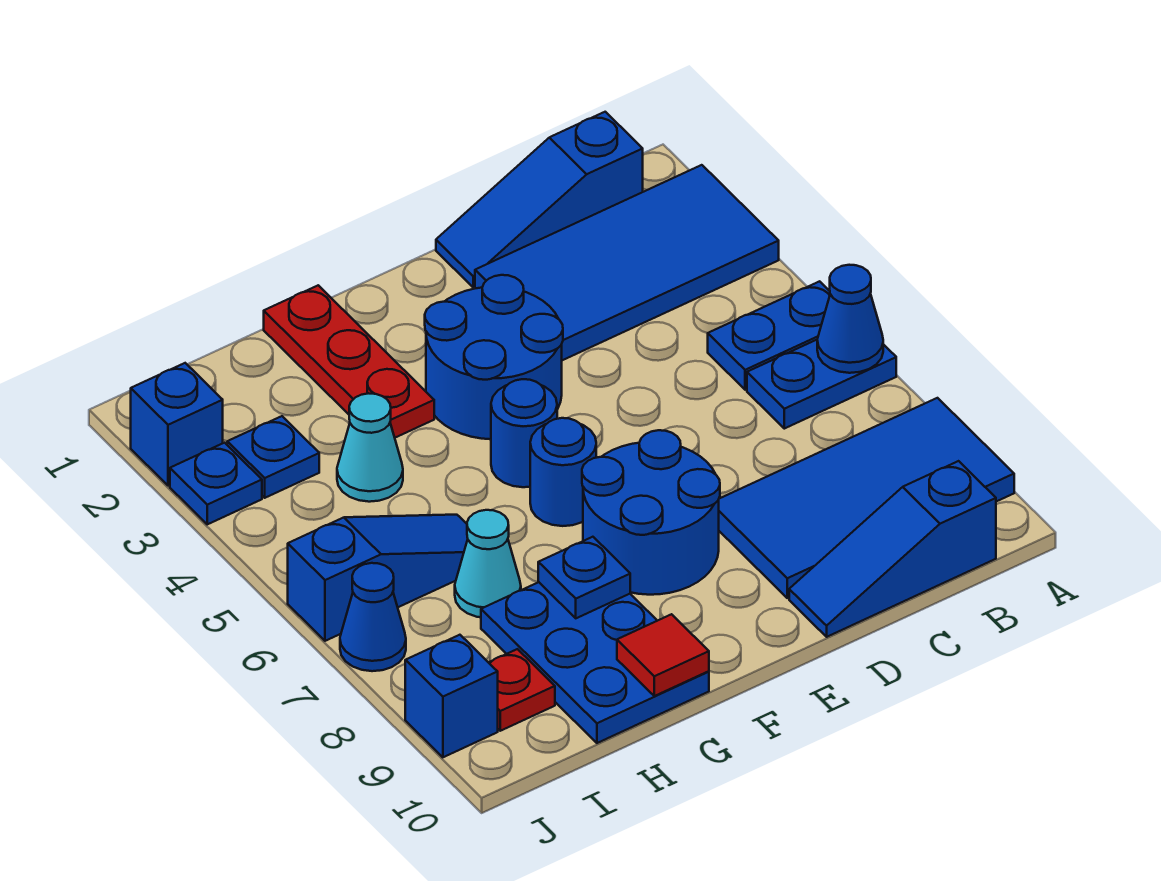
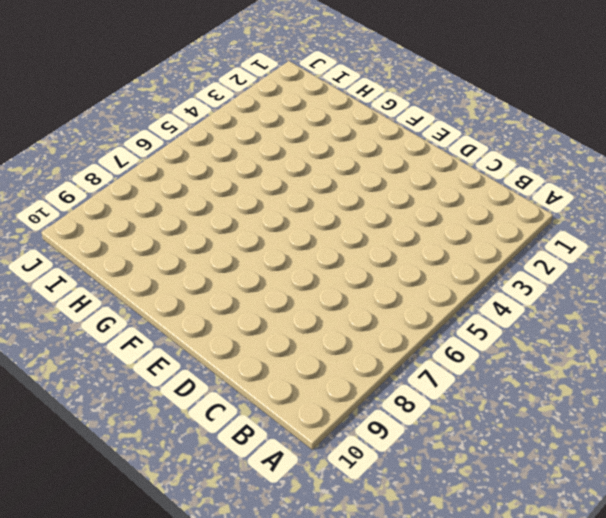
none -> blue 2x4 tile [475,165,779,360]
none -> blue 1x2 plate [708,281,830,390]
none -> blue 1x2 plate [747,340,896,429]

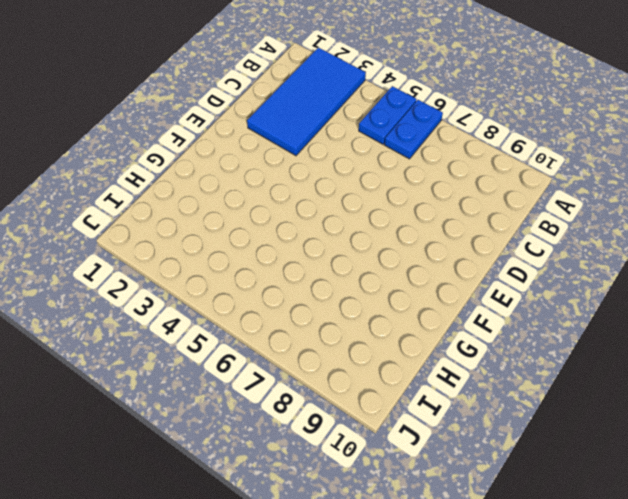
none -> blue 2x4 tile [719,398,1014,598]
none -> blue 1x3 slope [436,112,643,287]
none -> blue 1x3 slope [789,461,996,637]

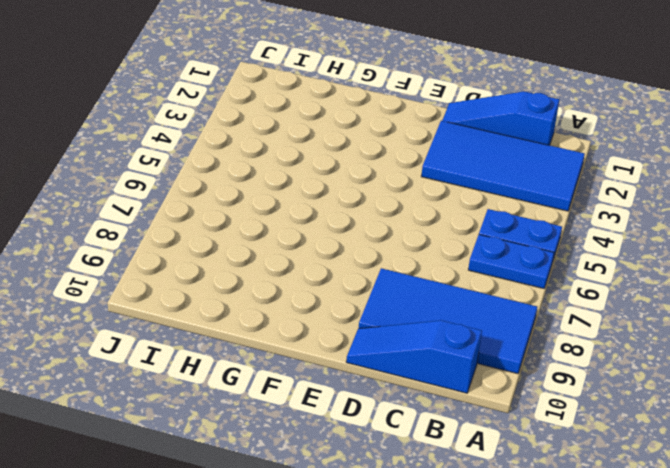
none -> blue 2x2 round brick [425,275,563,439]
none -> blue 2x2 round brick [582,430,720,595]
none -> blue 1x1 round brick [491,379,557,487]

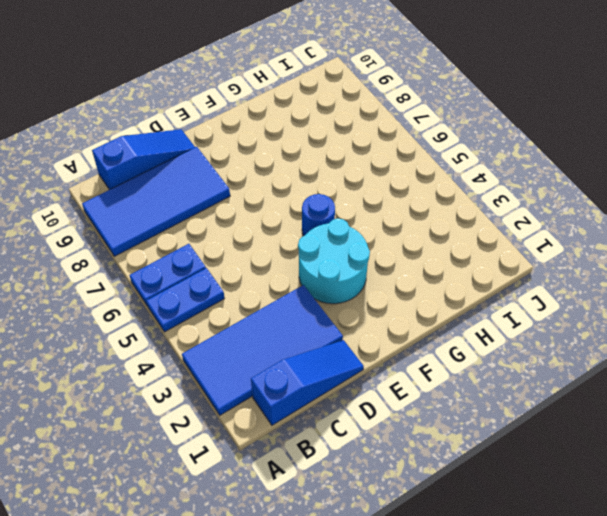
cyan 2x2 round brick [298,218,370,304] -> blue 2x2 round brick [425,275,563,439]
none -> blue 2x2 round brick [582,430,720,595]
none -> blue 1x1 round brick [530,418,596,526]
none -> red 1x3 plate [264,285,434,438]

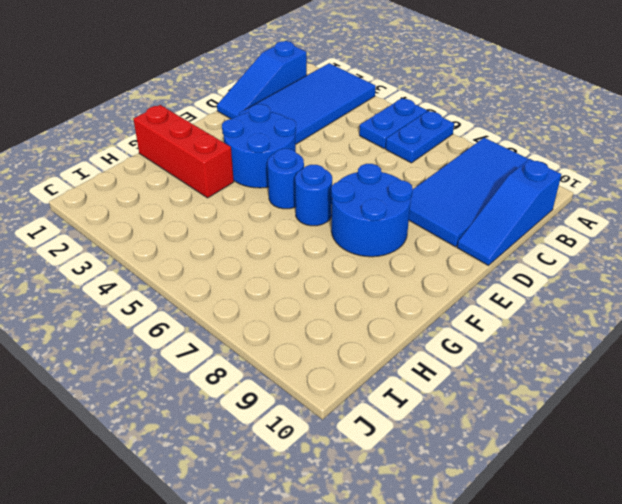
red 1x3 brick [133,105,234,198] -> red 1x3 plate [264,285,434,438]
none -> blue 2x3 plate [481,582,709,743]
none -> cyan 1x1 cone [337,393,403,502]
none -> blue 1x3 slope [288,515,468,641]

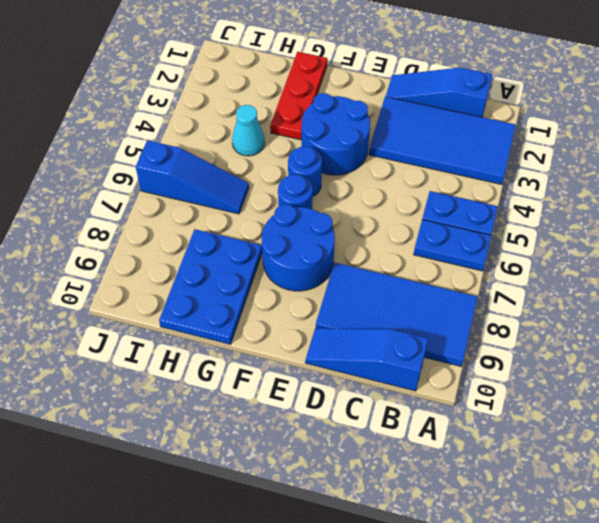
none -> cyan 1x1 cone [455,510,521,617]
none -> blue 1x1 plate [227,416,319,498]
none -> red 1x1 plate [488,649,555,731]

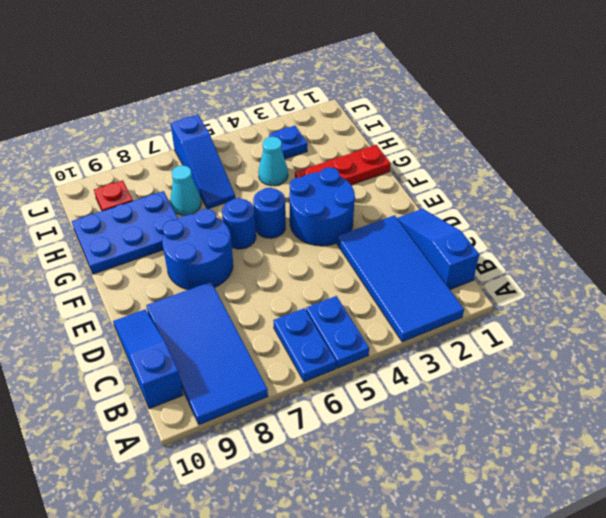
none -> blue 1x1 brick [131,363,223,486]
none -> blue 1x1 plate [170,443,262,524]
none -> blue 1x1 cone [340,563,406,671]

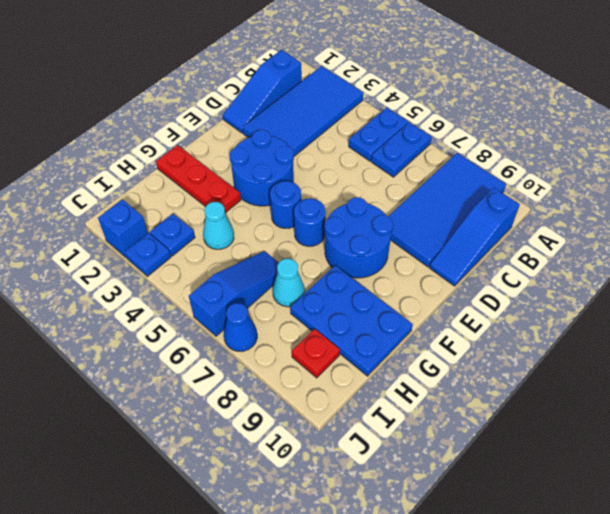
none -> blue 1x1 brick [405,635,498,757]
none -> blue 1x1 cone [817,265,883,373]
none -> blue 1x1 plate [538,537,630,618]

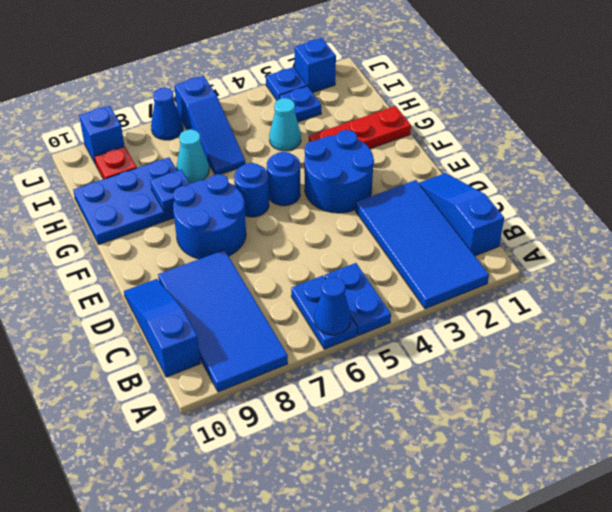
none -> red 1x1 tile [617,614,709,696]

